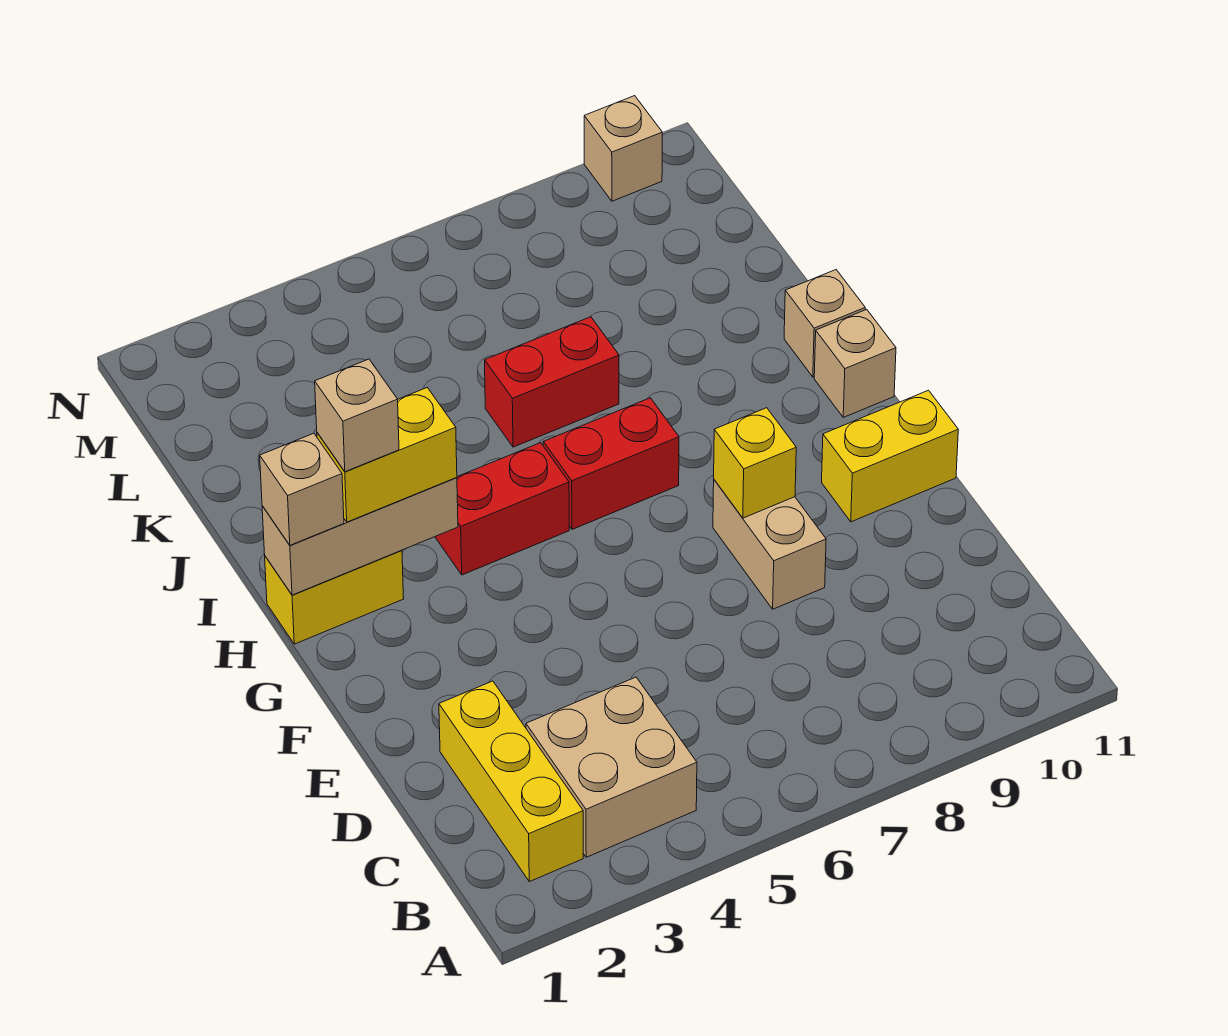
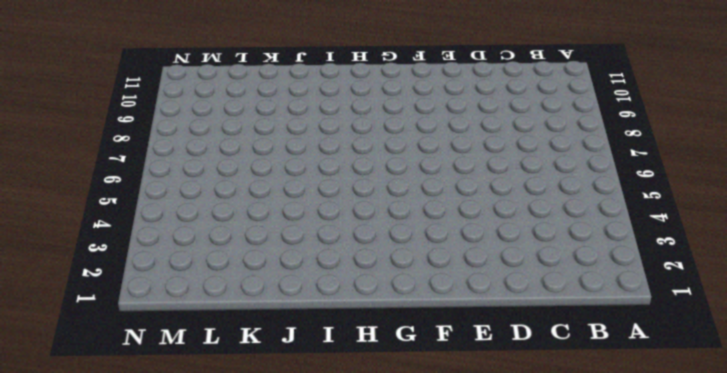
none -> yellow 1x3 brick [439,681,583,882]
none -> tan 2x2 brick [526,677,697,857]
none -> tan 1x2 brick [713,480,826,609]

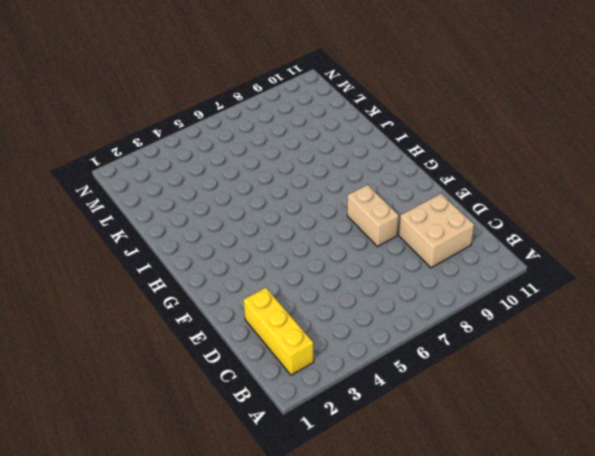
tan 2x2 brick [399,194,474,268] -> tan 2x2 brick moved to [526,677,697,857]
none -> yellow 1x2 brick [822,390,958,522]
none -> yellow 1x2 brick [265,550,404,644]
none -> red 1x2 brick [435,443,569,575]

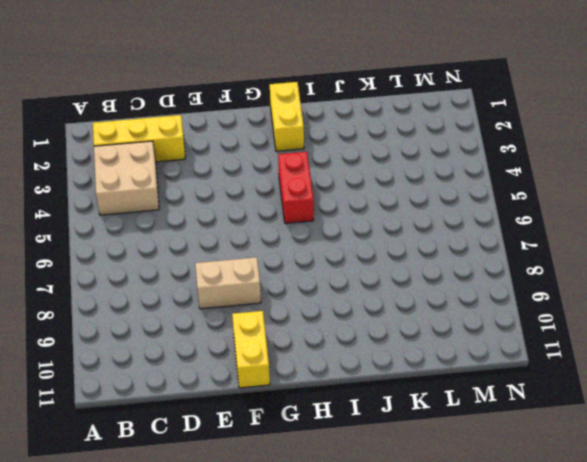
none -> red 1x2 brick [543,398,679,529]
none -> tan 1x1 brick [814,309,896,417]
none -> tan 1x1 brick [784,270,865,377]

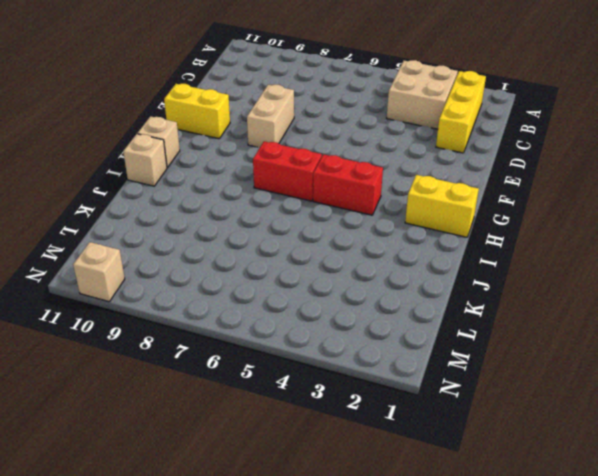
none -> red 1x2 brick [485,317,619,447]
none -> yellow 1x1 brick [714,408,796,518]
none -> tan 1x3 brick [262,477,458,595]

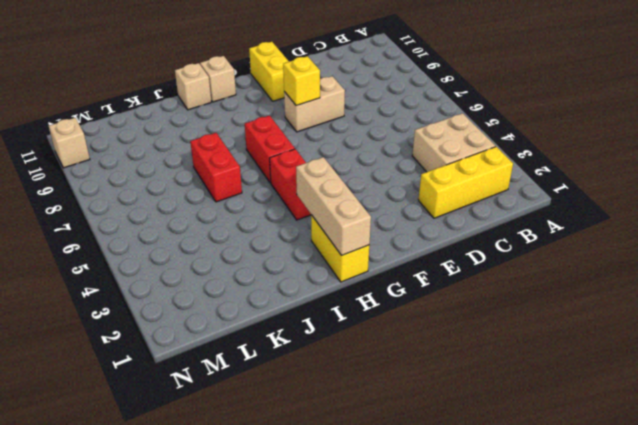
none -> tan 1x1 brick [260,433,344,545]
none -> yellow 1x2 brick [317,388,457,522]
none -> tan 1x1 brick [315,359,399,472]

